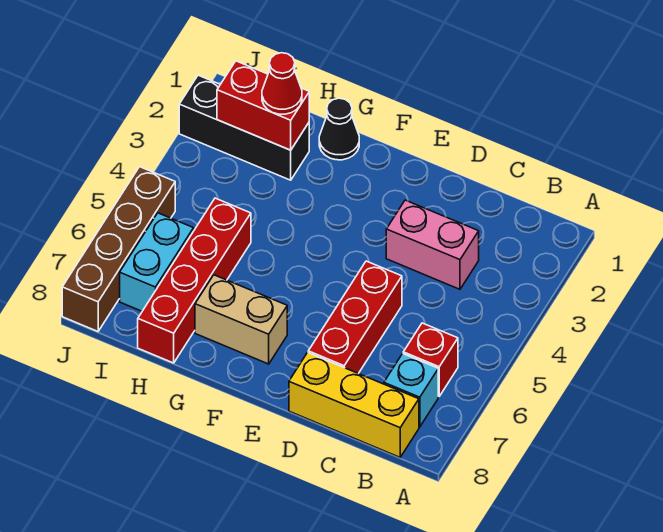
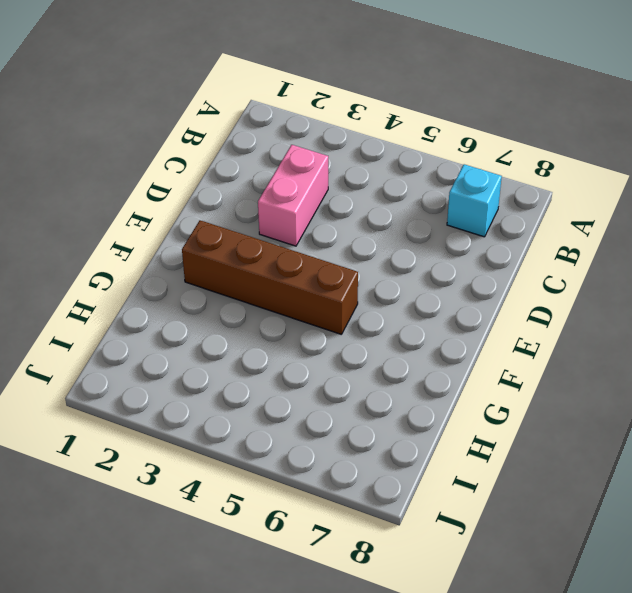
brown 1x4 brick [182,220,358,334] -> brown 1x4 brick moved to [62,167,175,331]
none -> red 1x1 brick [403,323,458,396]
none -> yellow 1x3 brick [289,353,419,457]
none -> red 1x3 brick [308,261,402,374]

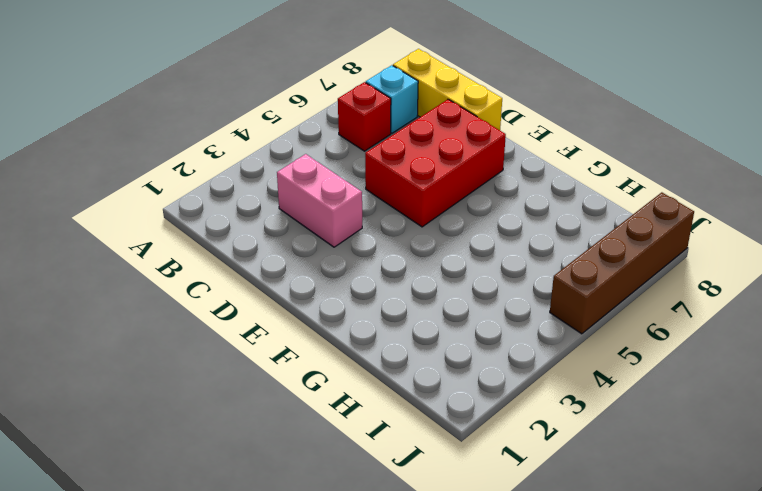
red 2x3 brick [365,99,506,227] -> red 1x3 brick [308,261,402,374]
none -> tan 1x2 brick [195,275,287,364]
none -> black 1x1 cone [319,98,359,160]
none -> black 1x3 brick [179,75,309,180]

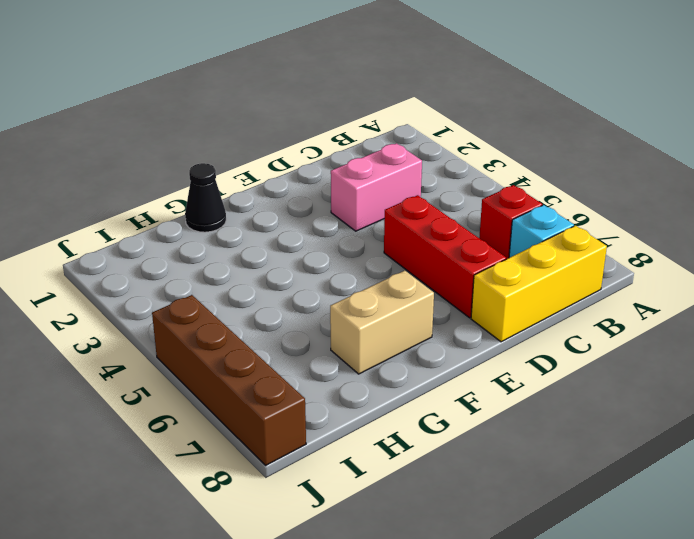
none -> black 1x3 brick [179,75,309,180]
none -> red 1x4 brick [138,198,251,363]
none -> cyan 1x2 brick [120,213,194,311]

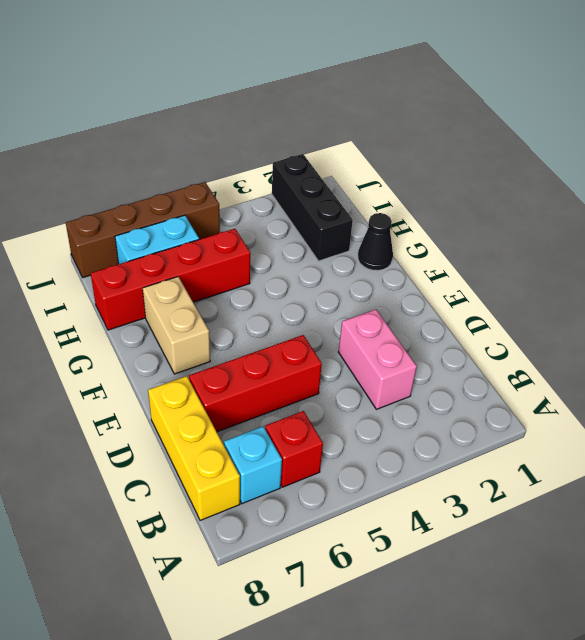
none -> red 1x2 brick [217,61,309,150]
none -> red 1x1 cone [262,53,302,114]

